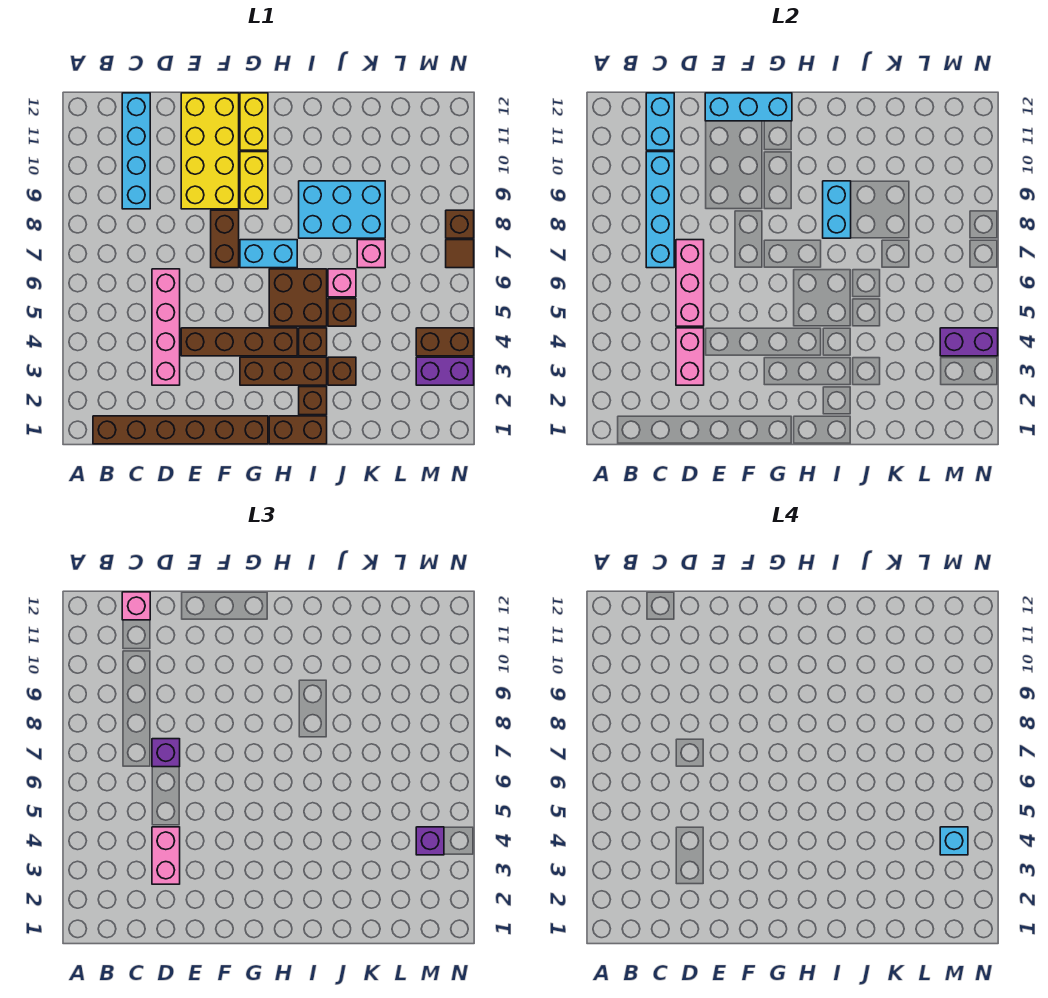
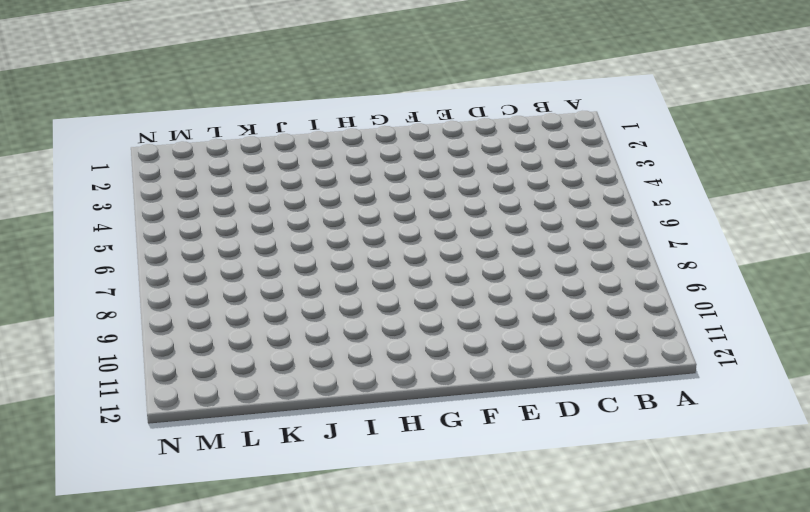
none -> brown 1x6 brick [93,416,268,444]
none -> cyan 1x4 brick [122,93,150,209]
none -> pink 1x4 brick [152,269,180,385]
none -> brown 1x4 brick [181,328,297,356]

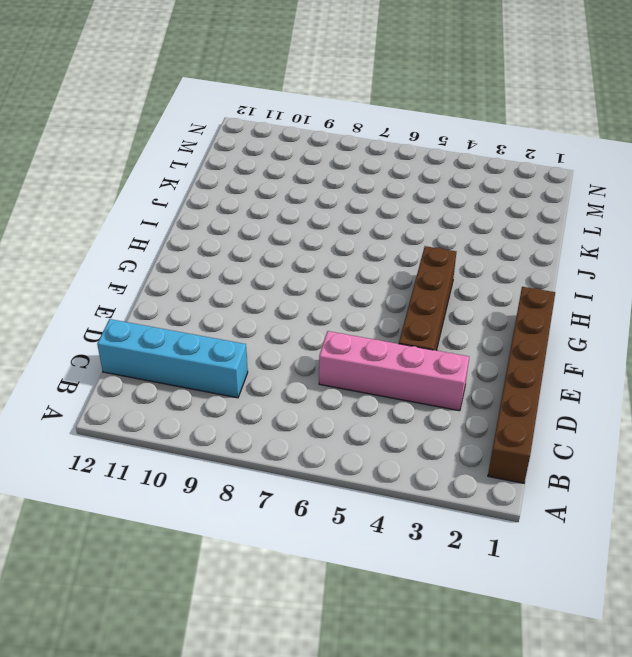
none -> yellow 2x4 brick [181,93,239,209]
none -> brown 1x2 brick [211,210,239,268]
none -> brown 1x3 brick [240,357,327,385]
none -> cyan 1x2 brick [240,240,297,268]

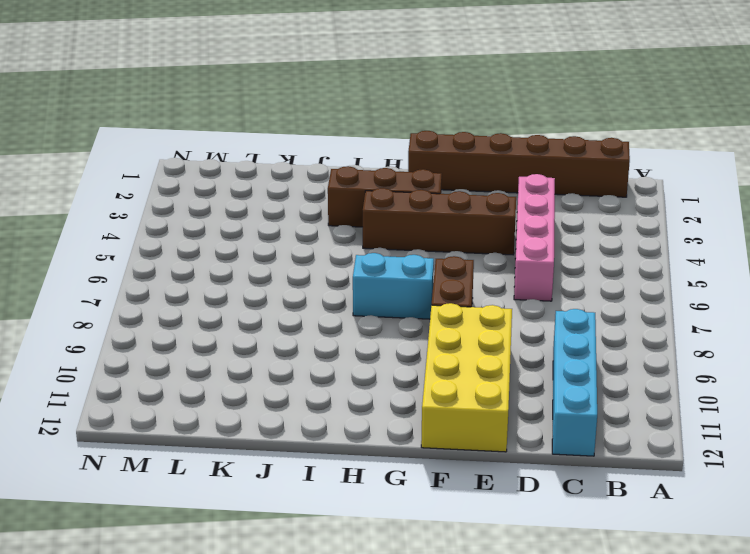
none -> yellow 1x2 brick [240,152,268,209]
none -> yellow 1x2 brick [240,93,268,150]
none -> brown 1x2 brick [269,416,327,444]
none -> brown 2x2 brick [269,269,327,326]

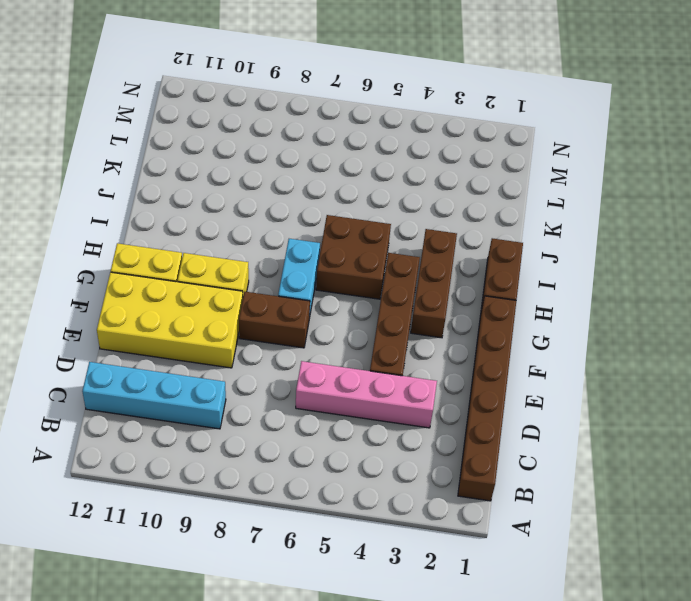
none -> brown 1x1 brick [299,387,327,415]
none -> brown 1x1 brick [299,328,327,356]
none -> cyan 2x3 brick [299,181,385,238]
none -> brown 1x1 brick [328,357,356,385]

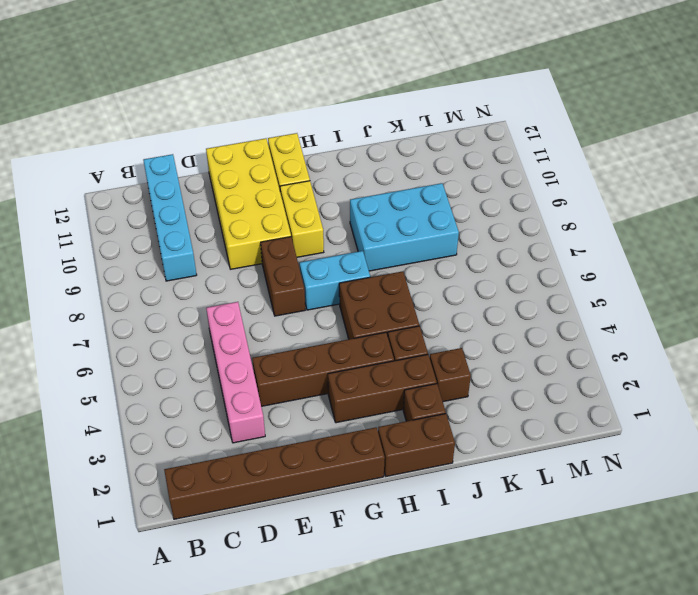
none -> brown 1x1 brick [328,299,356,326]
none -> pink 1x1 brick [328,269,356,297]
none -> pink 1x1 brick [357,240,385,268]
none -> purple 1x2 brick [416,357,474,385]

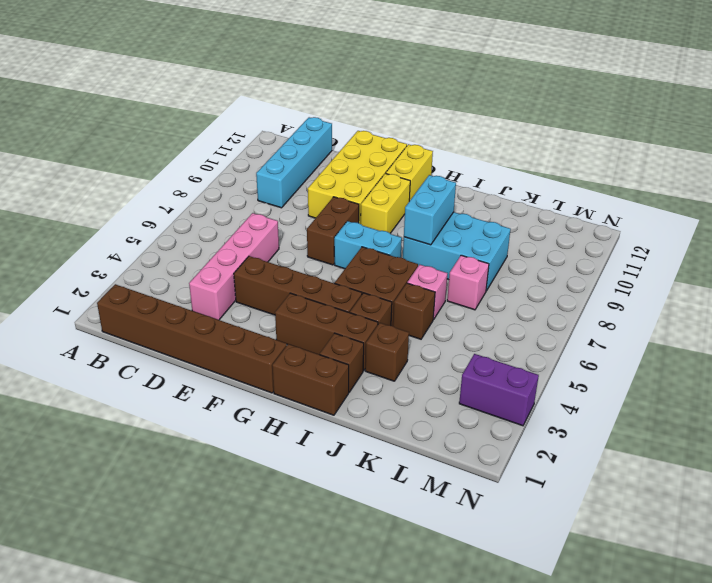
none -> brown 1x2 brick [416,328,474,356]
none -> brown 1x1 tile [446,240,474,268]
none -> brown 1x1 brick [446,210,474,238]
none -> cyan 1x4 brick [646,152,674,268]

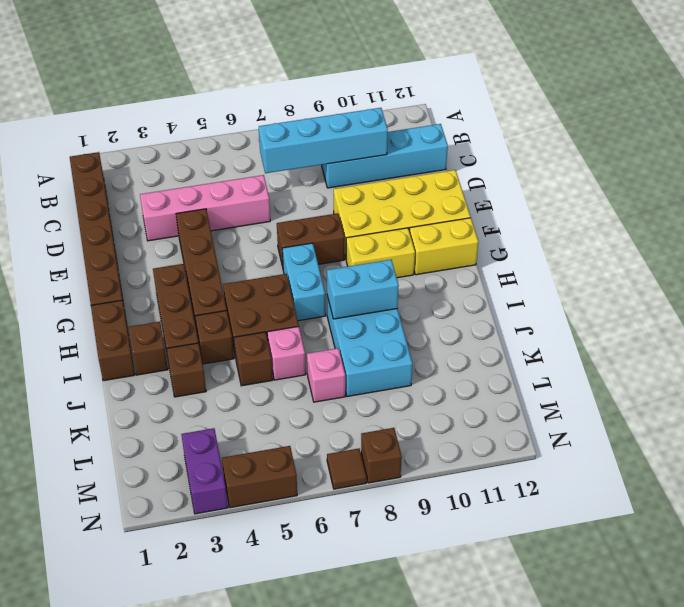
brown 1x2 brick [222,446,297,508] -> brown 1x2 brick turned to [416,328,474,356]
none -> cyan 1x2 brick [646,93,674,150]
none -> pink 1x2 brick [676,328,704,385]
none -> pink 1x3 brick [676,240,704,326]
none -> cyan 1x3 brick [705,93,792,121]

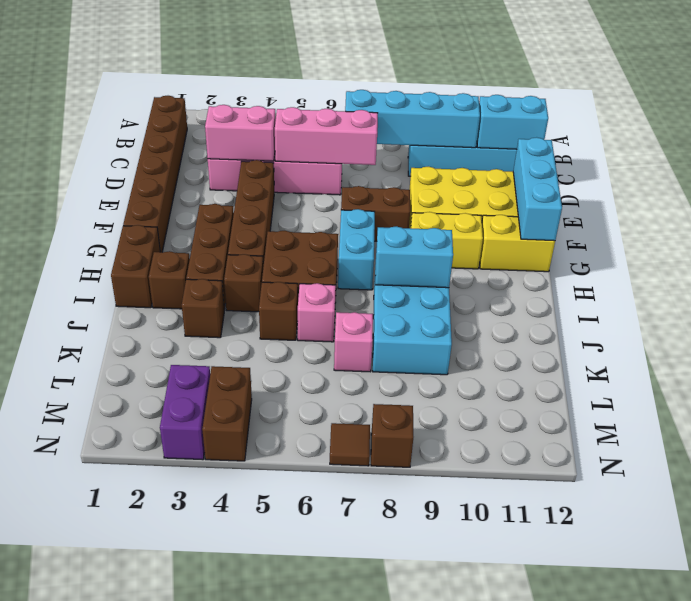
none -> purple 1x2 brick [940,328,998,356]
none -> pink 1x1 brick [122,592,150,620]
none -> pink 1x2 brick [152,827,180,884]
none -> purple 1x1 brick [152,739,180,767]

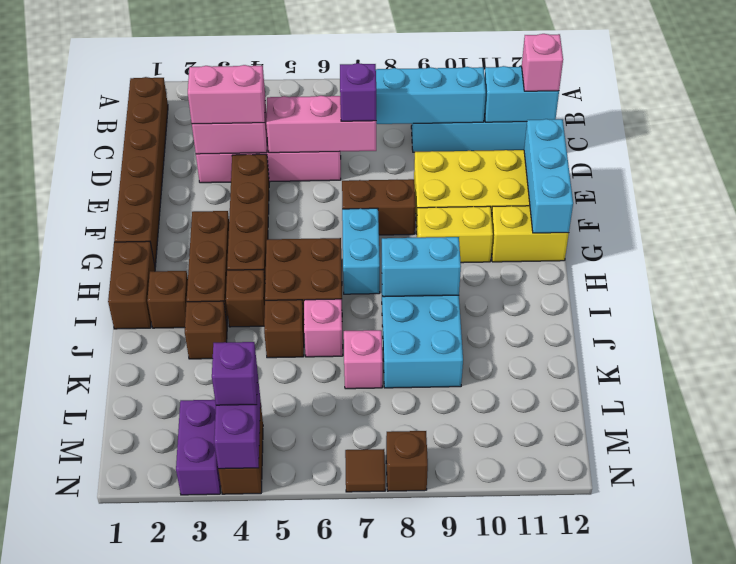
none -> cyan 1x1 brick [940,827,968,855]

